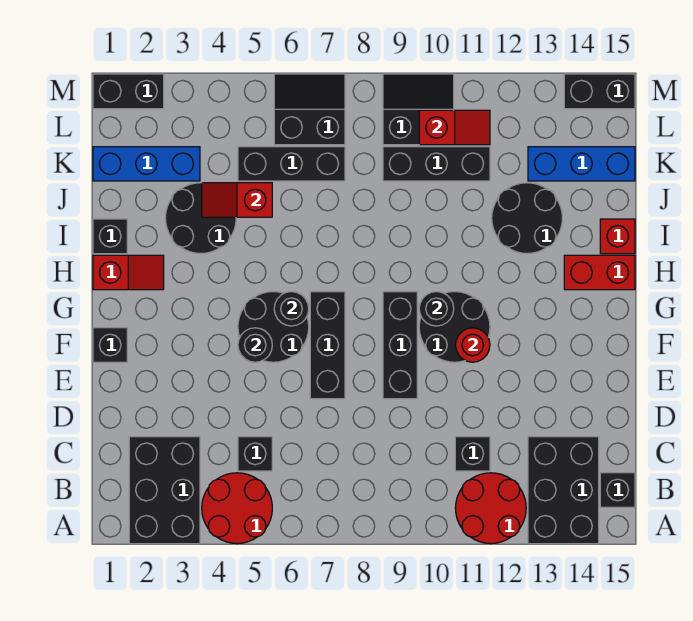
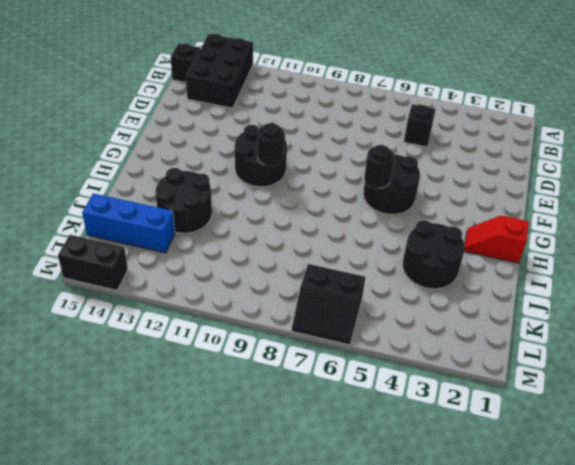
none -> black 2x3 brick [129,437,200,544]
none -> red 2x2 round brick [202,473,272,544]
none -> red 2x2 round brick [455,473,526,544]
none -> black 1x1 brick [455,437,490,471]

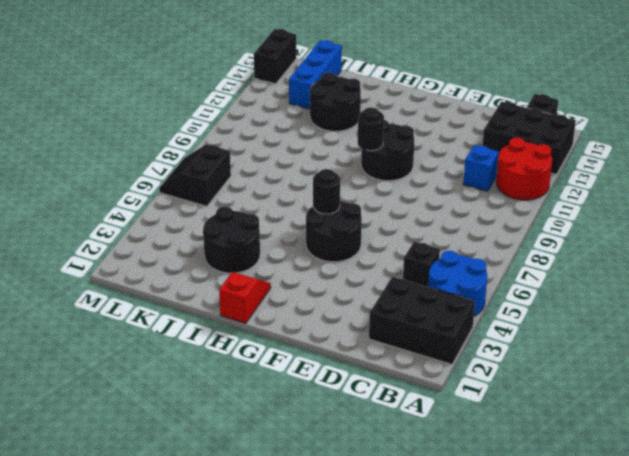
blue 2x2 round brick [428,251,487,316] -> red 2x2 round brick [202,473,272,544]
blue 1x1 brick [463,145,499,191] -> black 1x1 brick [455,437,490,471]
none -> black 1x3 brick [310,292,345,399]
none -> black 1x3 brick [383,292,417,399]
none -> black 1x1 brick [93,328,127,362]
none -> red 1x2 brick [564,255,635,290]

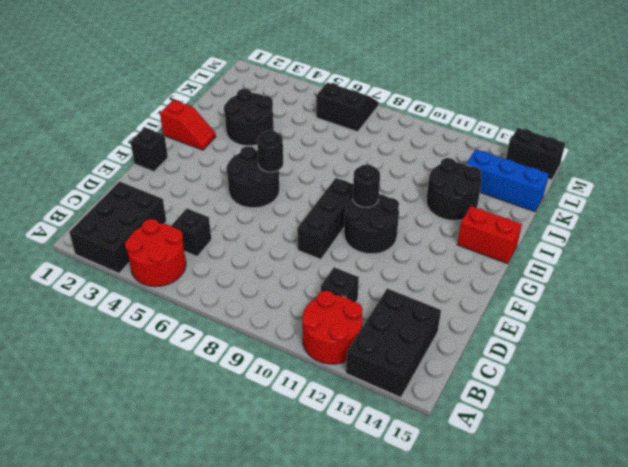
none -> black 1x1 brick [600,473,635,507]
none -> black 1x3 brick [310,292,345,399]
none -> black 1x1 brick [93,219,127,254]
none -> red 1x1 brick [600,219,635,254]

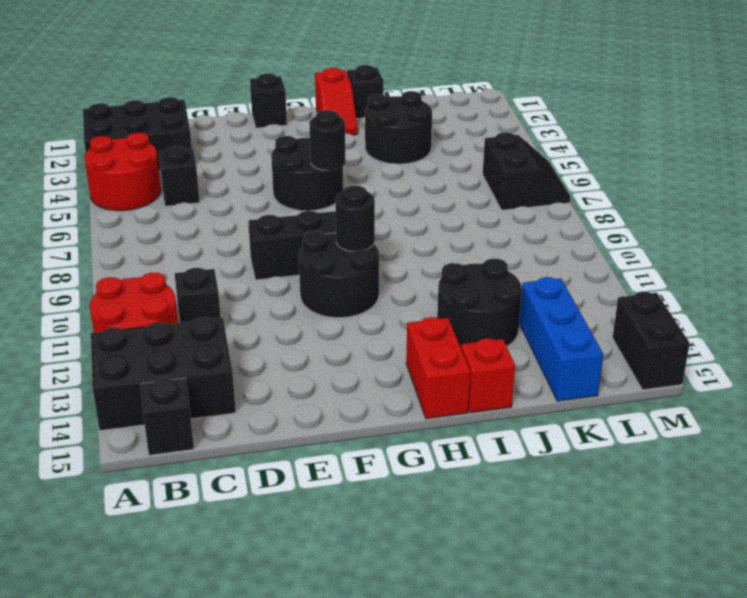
none -> black 1x3 brick [310,292,345,399]
none -> blue 1x3 brick [93,147,200,181]
none -> black 1x3 brick [238,147,345,181]
none -> black 1x3 brick [383,147,490,181]

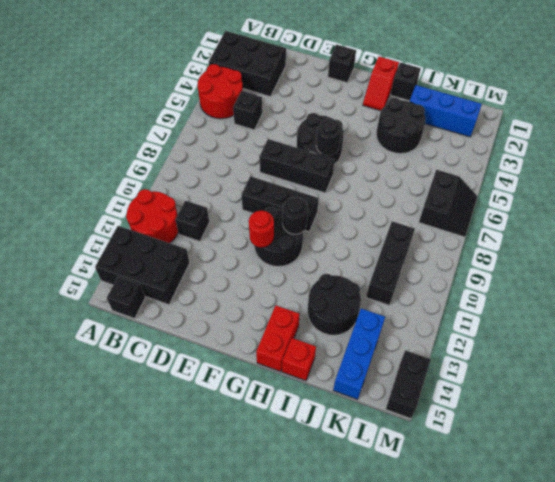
blue 1x3 brick [410,85,482,137] -> blue 1x3 brick turned to [93,147,200,181]
none -> black 1x3 brick [238,147,345,181]
none -> black 2x2 slope [383,74,454,145]
none -> black 1x2 brick [93,74,164,109]
none -> black 1x1 round brick [238,328,272,362]

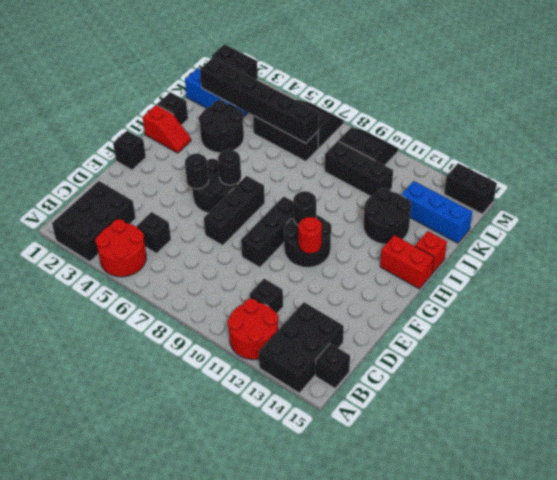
black 1x6 brick [200,58,319,143] -> none
none -> red 1x2 slope [202,183,272,217]
none -> red 1x2 slope [419,110,490,145]

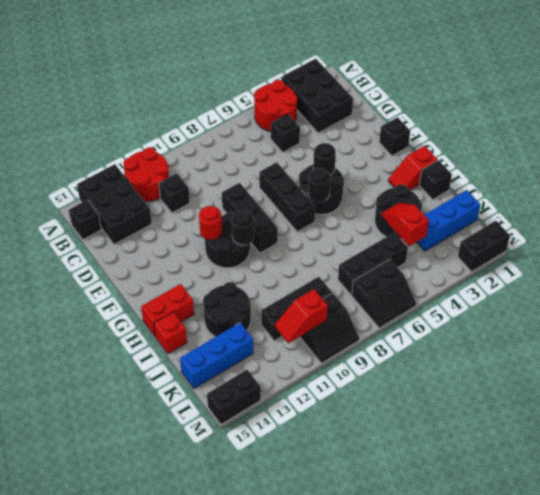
red 1x2 slope [381,203,429,246] -> red 1x2 slope turned to [202,183,272,217]

